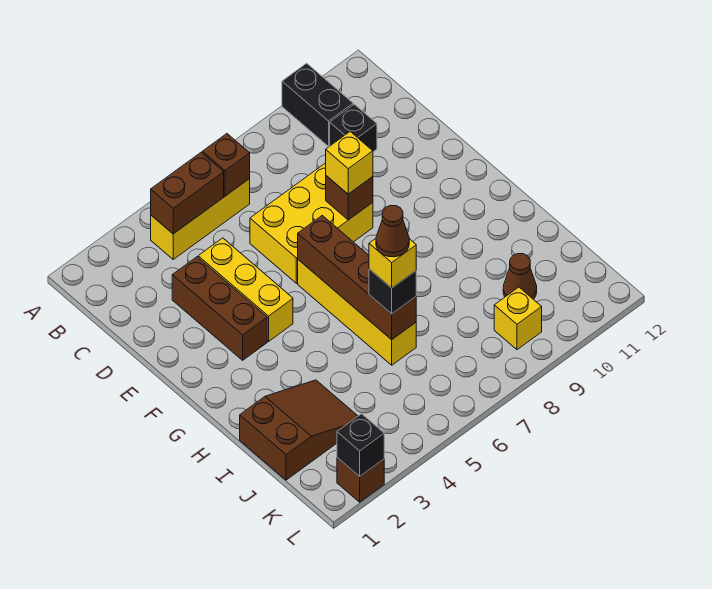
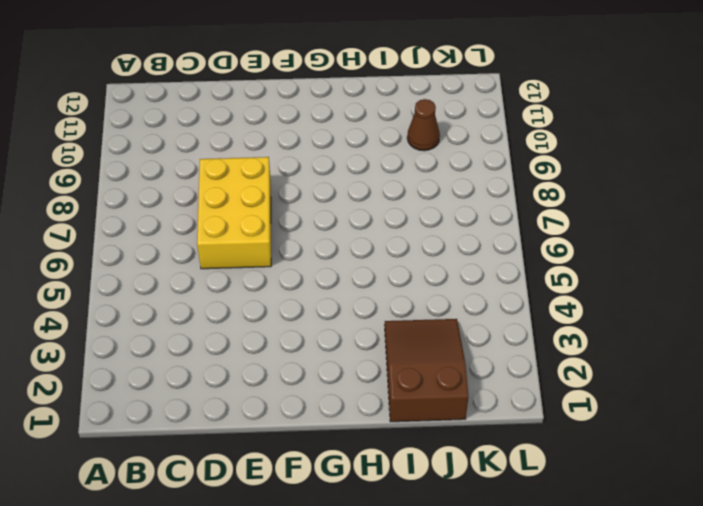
none -> black 1x2 brick [282,63,353,146]
none -> yellow 1x3 brick [151,179,250,259]
none -> black 1x1 brick [330,104,377,152]

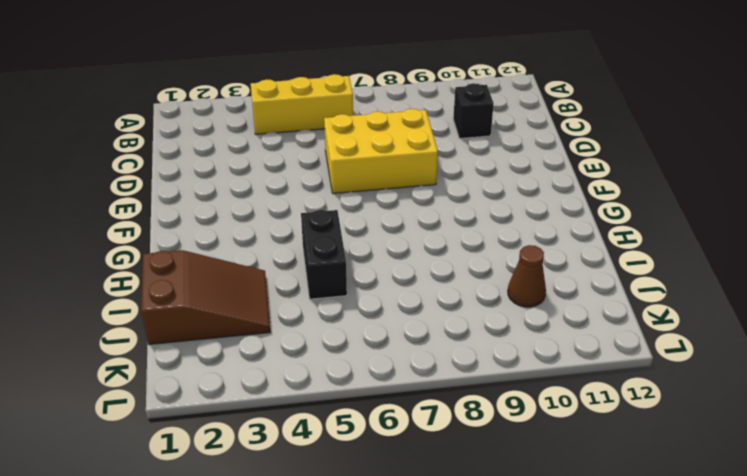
black 1x2 brick [301,210,347,299] -> black 1x2 brick moved to [282,63,353,146]
none -> brown 1x3 brick [172,257,267,360]
none -> yellow 1x3 brick [198,238,293,341]
none -> yellow 1x4 brick [298,260,416,365]

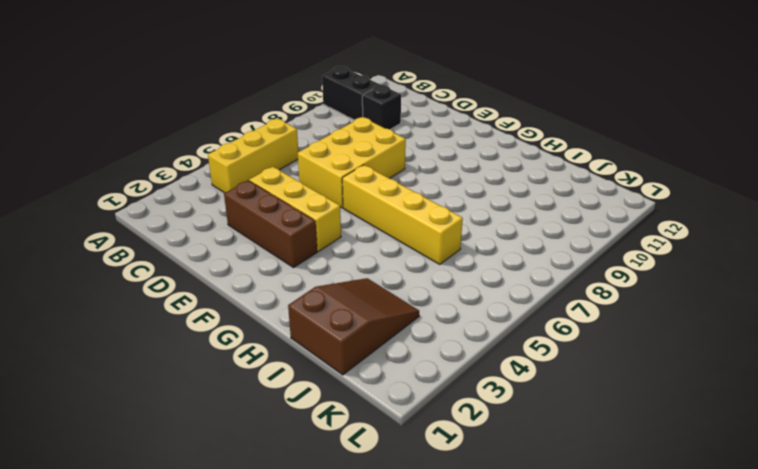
none -> brown 1x1 cone [503,254,537,299]
none -> yellow 1x1 brick [494,287,542,350]
none -> brown 1x1 brick [337,458,384,502]

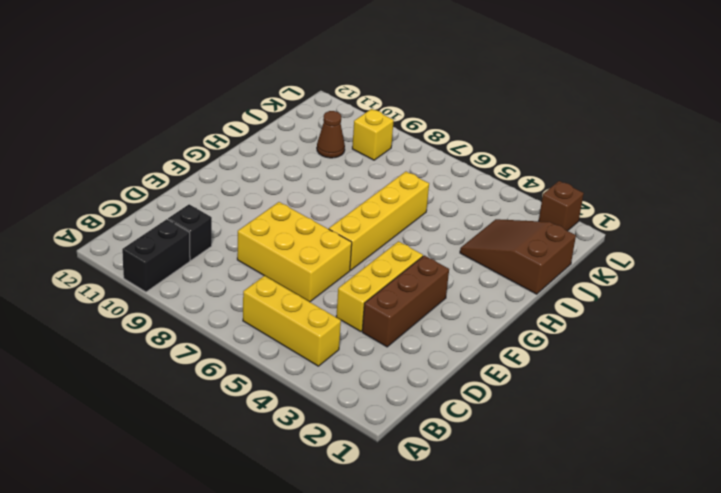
none -> brown 1x2 brick [151,153,224,234]
none -> brown 1x1 brick [202,134,250,196]
none -> brown 1x1 brick [326,176,373,220]

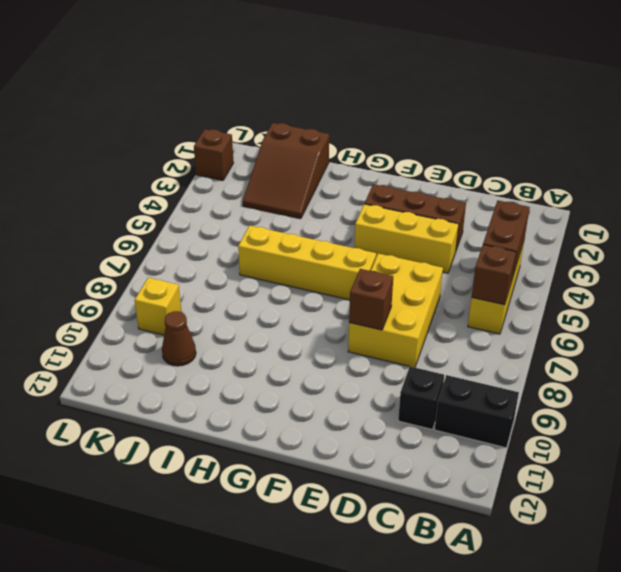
none -> brown 1x4 brick [298,216,416,340]
none -> black 1x1 brick [337,414,384,477]
none -> yellow 1x1 brick [326,132,373,194]

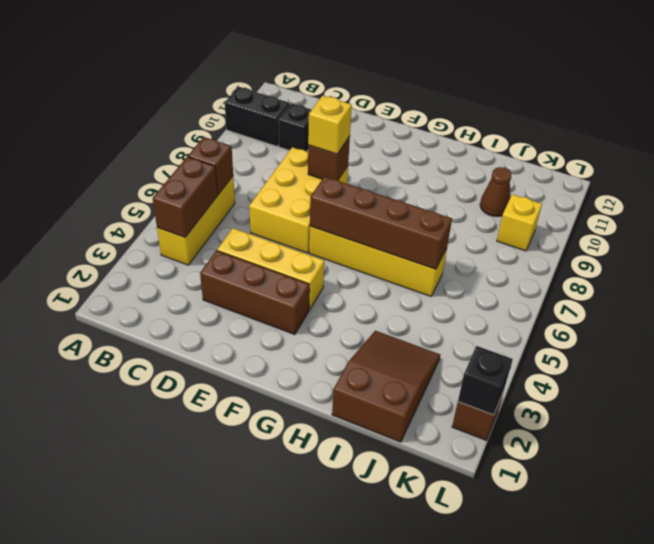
none -> black 1x1 brick [369,269,416,314]
none -> yellow 1x1 brick [369,238,416,288]
none -> brown 1x1 cone [376,205,409,257]

